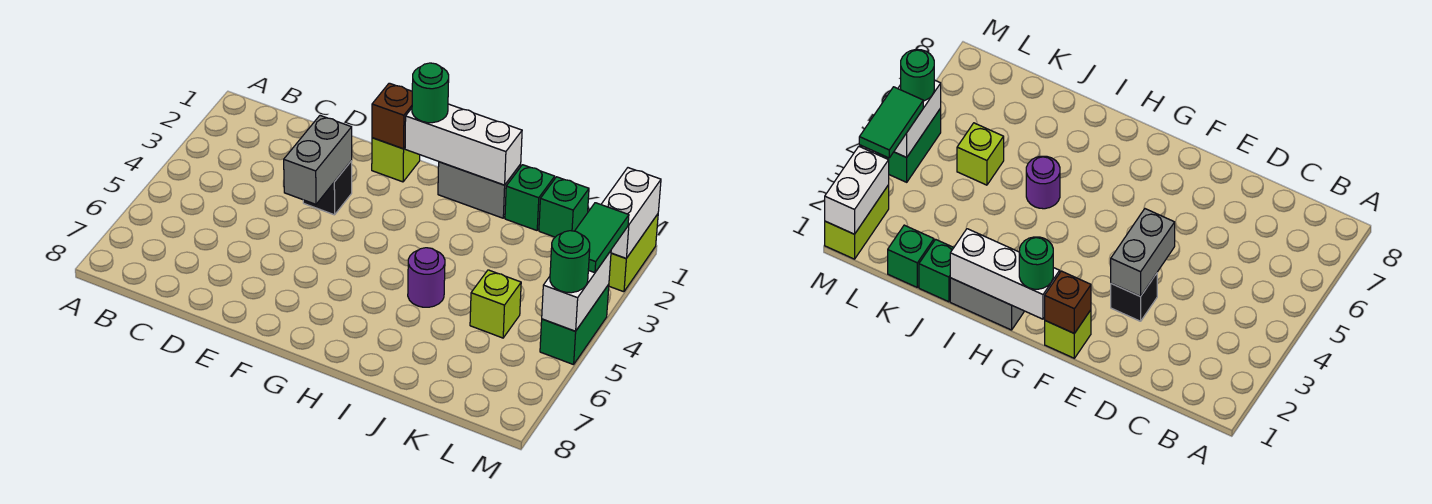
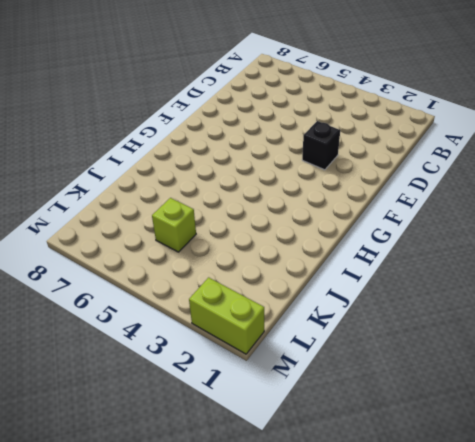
none -> lime 1x1 brick [372,138,420,182]
none -> grey 1x2 brick [438,162,521,218]
none -> purple 1x1 round brick [408,248,445,307]

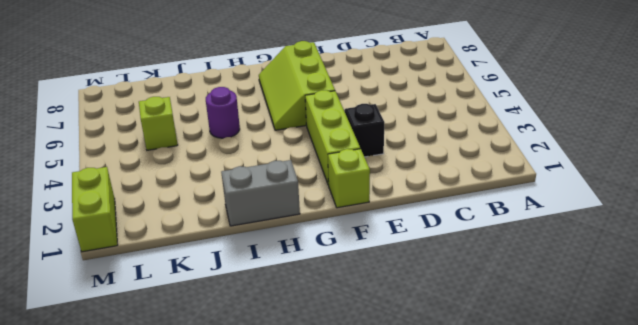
lime 1x3 brick [305,90,360,185] -> none
lime 2x3 slope [259,41,335,130] -> none
none -> green 1x1 brick [505,165,555,230]
none -> green 1x1 brick [539,177,589,237]
none -> green 1x2 brick [540,284,609,365]

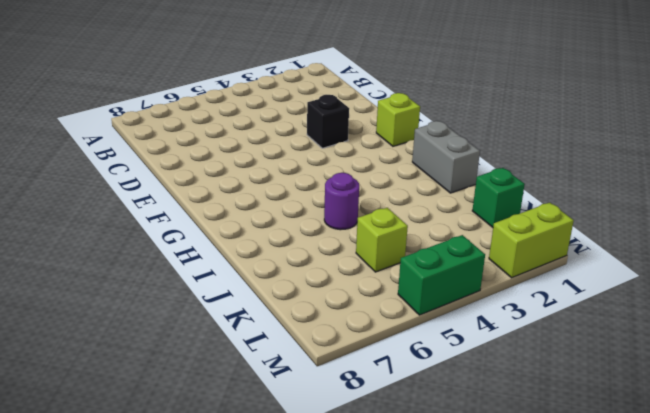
none -> green 1x1 brick [505,165,555,230]
none -> grey 1x2 brick [284,116,352,204]
none -> brown 1x1 brick [372,83,412,149]

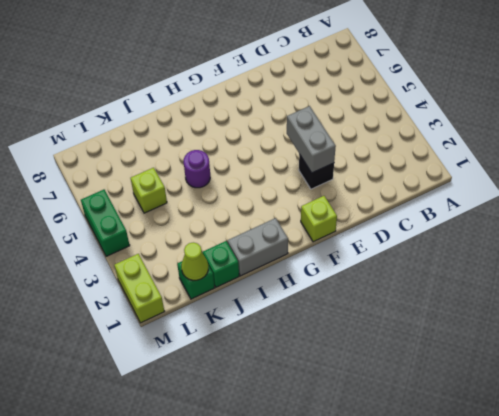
lime 1x1 cone [181,242,208,280] -> none
none -> brown 1x1 brick [372,83,412,149]
none -> white 1x3 brick [405,104,522,185]
none -> white 1x2 brick [601,168,661,258]

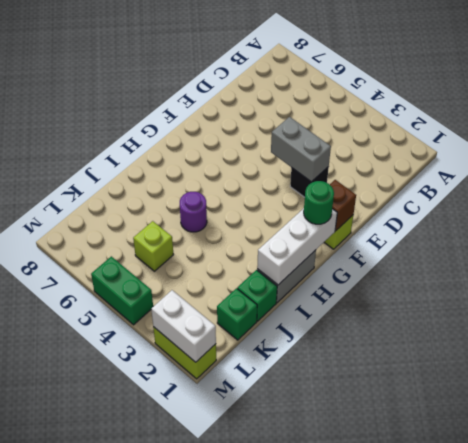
none -> white 1x2 brick [542,251,611,331]
none -> green 1x2 tile [575,203,629,273]
none -> green 1x1 round brick [550,231,590,293]

